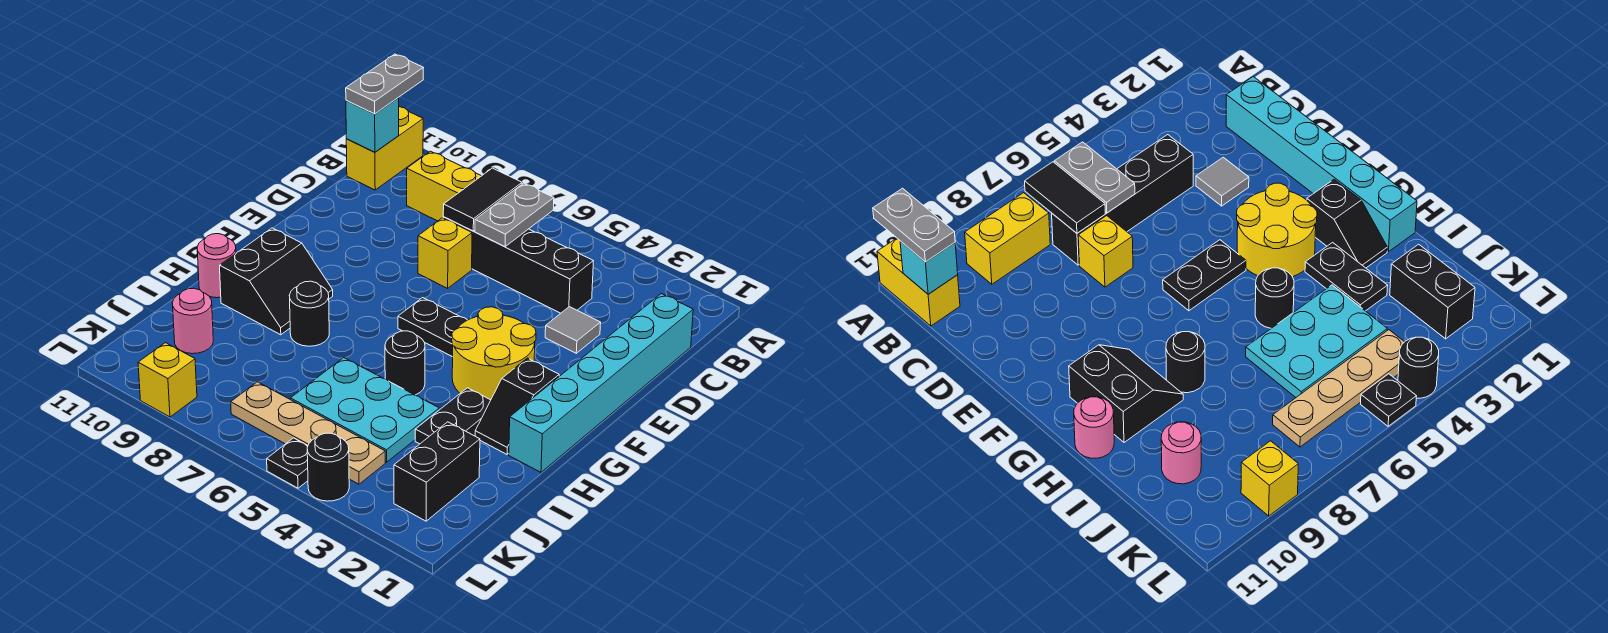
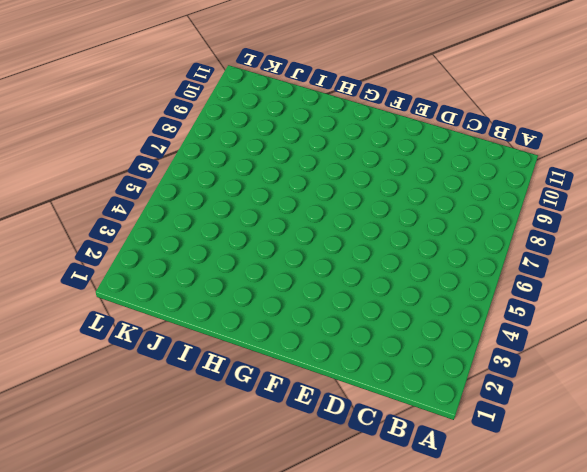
none -> yellow 1x2 brick [346,107,423,190]
none -> yellow 1x2 brick [407,151,481,221]
none -> cyan 1x6 brick [509,294,693,472]

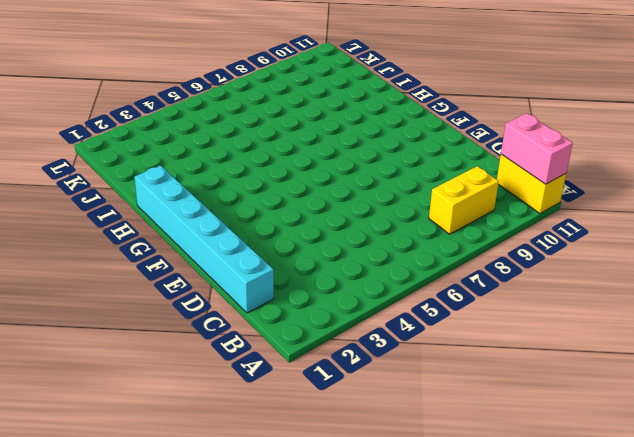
pink 1x2 brick [501,113,573,184] -> cyan 1x1 brick [346,98,399,152]
none -> black 1x4 brick [443,217,593,313]
none -> grey 1x1 tile [545,307,601,353]
none -> yellow 1x1 brick [418,218,472,288]

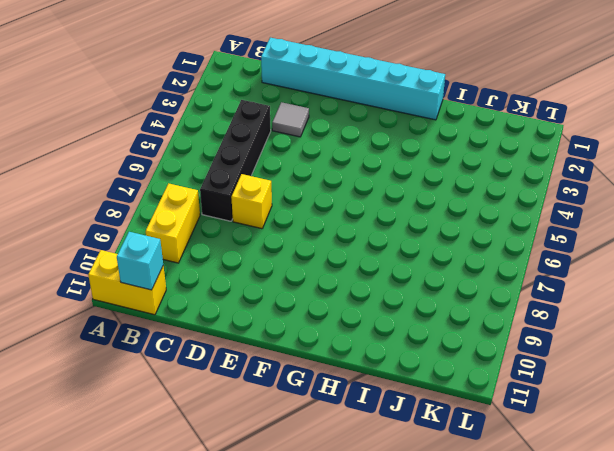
none -> yellow 2x2 round brick [452,307,536,400]
none -> black 1x2 plate [398,298,467,357]
none -> black 1x2 slope [475,358,559,454]

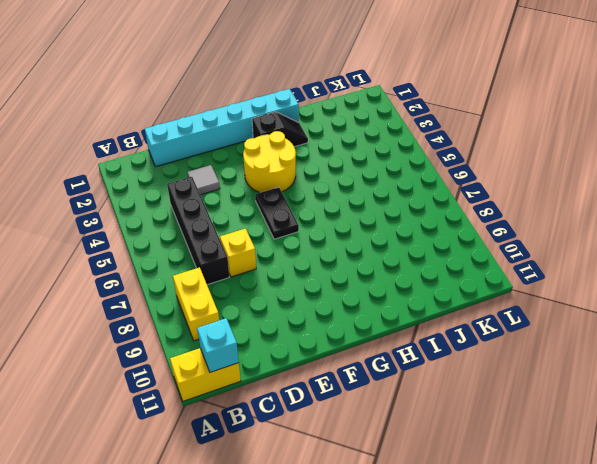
none -> black 2x2 slope [220,228,333,335]
none -> black 1x2 plate [415,388,491,444]
none -> black 1x1 round brick [385,331,425,395]

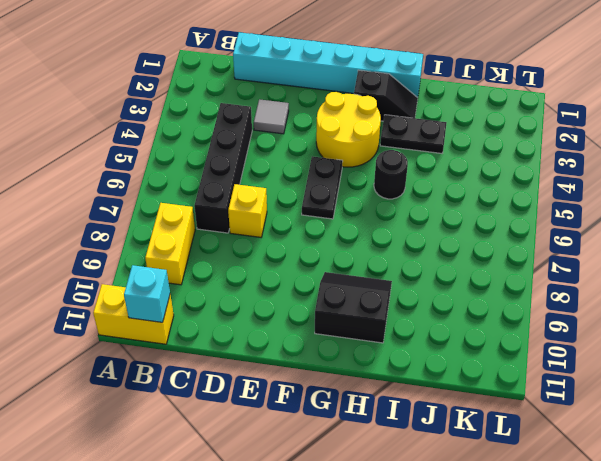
none -> black 1x1 round brick [289,281,329,346]
none -> pink 1x1 round brick [197,234,236,298]
none -> cyan 2x3 plate [290,358,439,462]

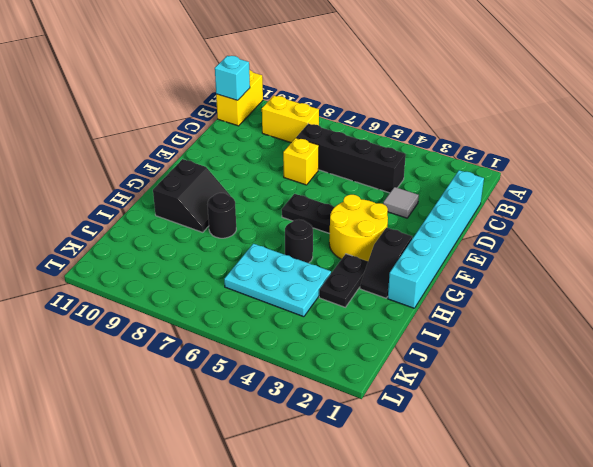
none -> pink 1x1 round brick [197,234,236,298]
none -> black 1x2 brick [394,422,480,521]
none -> pink 1x1 round brick [172,288,213,354]

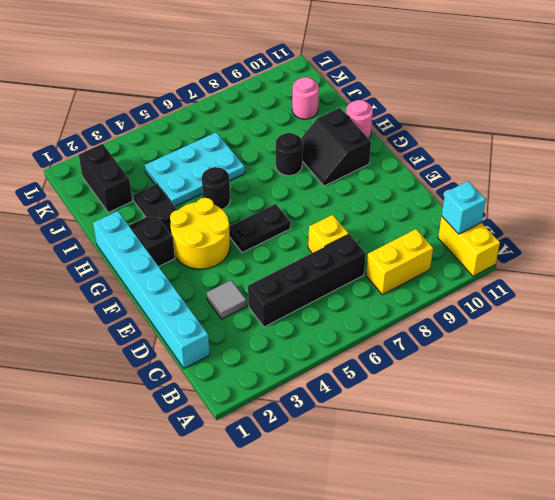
none -> tan 1x4 plate [231,382,385,484]
none -> black 1x1 round brick [307,433,349,501]
none -> black 1x1 plate [267,438,308,488]

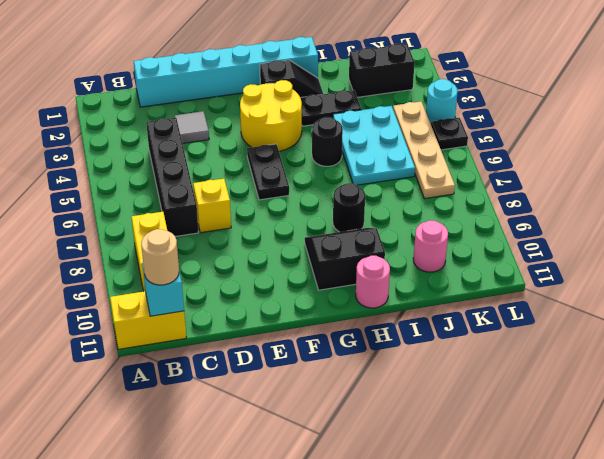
tan 1x1 round brick [141,229,179,285] -> grey 1x2 plate [346,54,423,114]
cyan 1x1 round brick [426,79,458,124] -> black 1x1 round brick [307,433,349,501]
none -> yellow 1x1 brick [138,343,197,417]
none -> grey 1x2 plate [475,183,554,247]
none -> black 1x2 tile [443,168,522,231]

